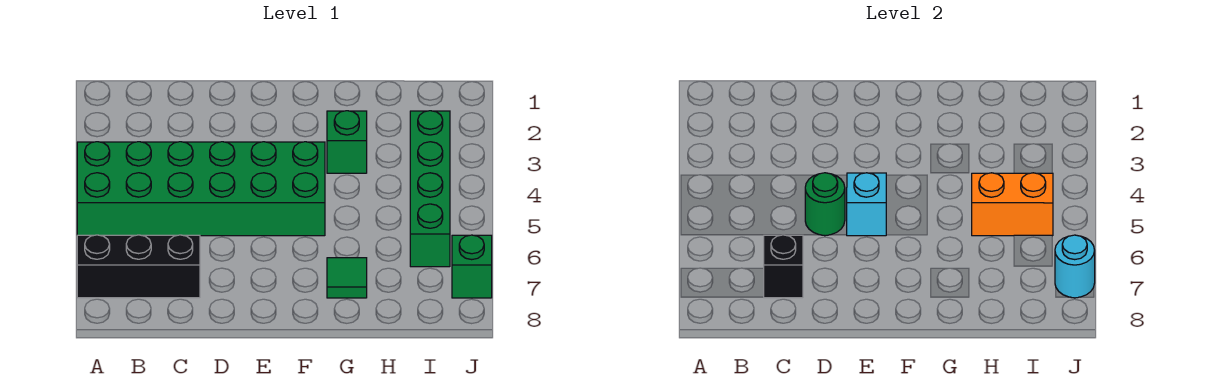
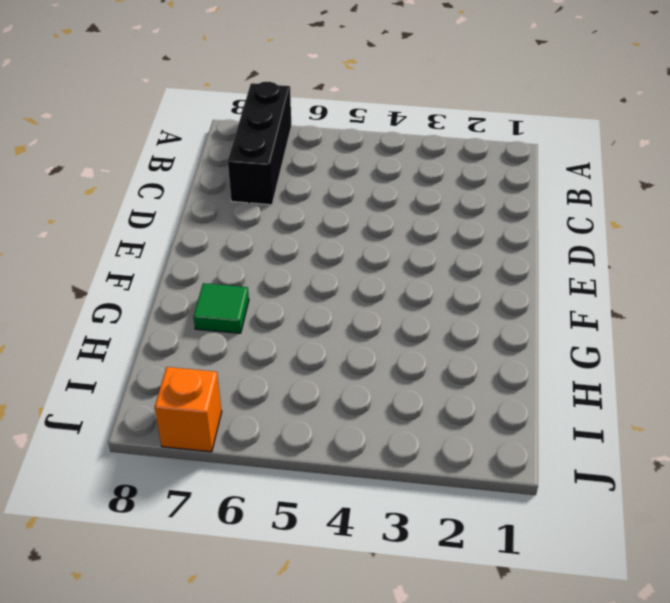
orange 1x1 brick [155,367,222,452] -> green 1x1 brick [452,235,492,298]
none -> green 2x6 brick [77,142,325,236]
none -> green 1x1 brick [327,111,367,173]

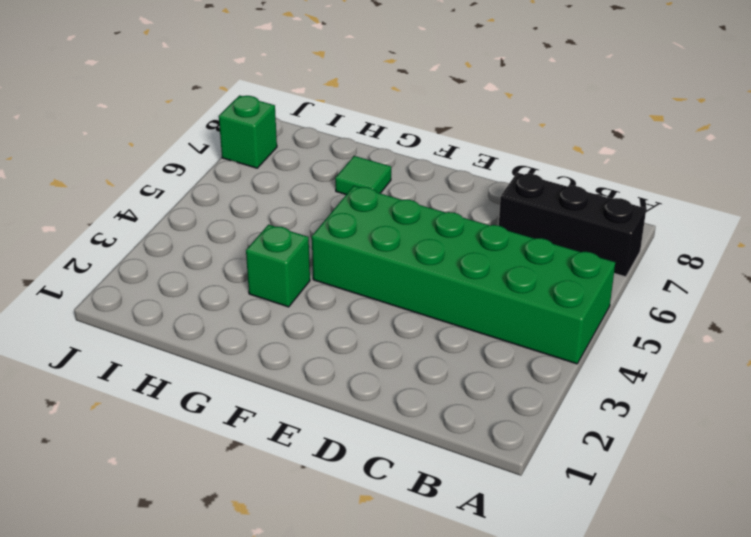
none -> green 1x4 brick [410,111,450,267]
none -> black 1x1 brick [764,235,803,298]

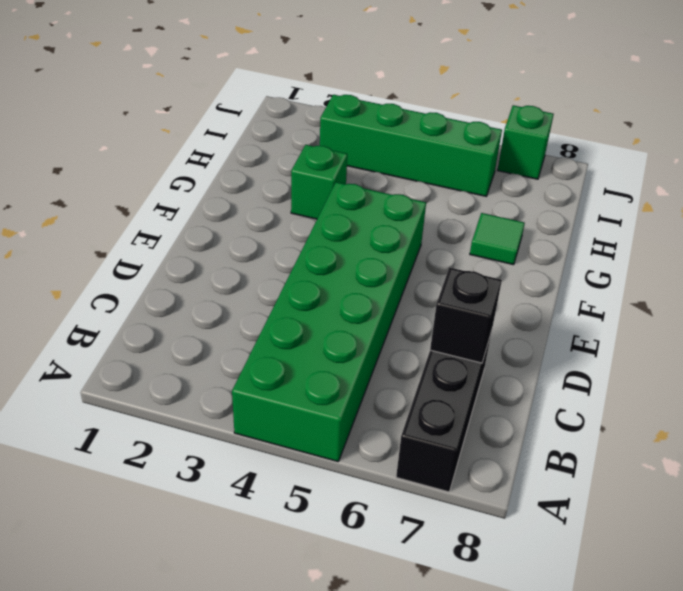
none -> green 1x1 round brick [805,173,845,236]
none -> cyan 1x1 brick [847,173,886,236]

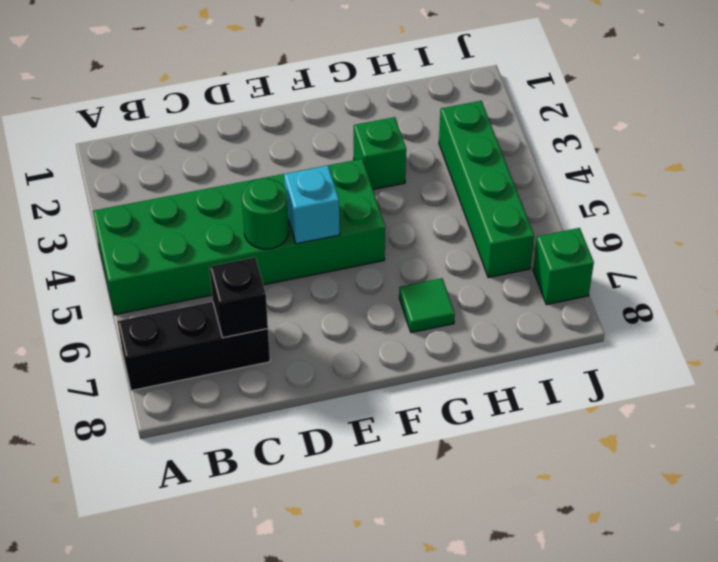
none -> orange 1x2 brick [972,173,1053,236]
none -> cyan 1x1 round brick [1055,235,1095,298]

